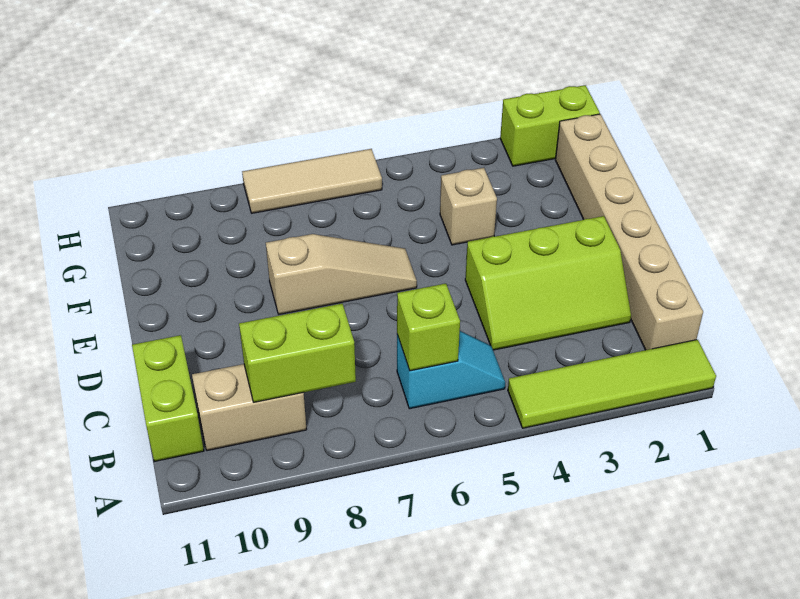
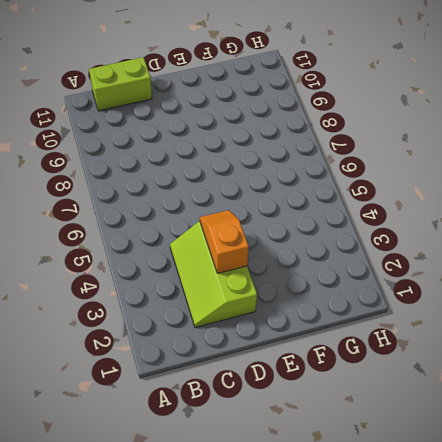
orange 1x2 slope [200,210,249,273] -> none
none -> lime 1x4 tile [508,340,716,428]
none -> tan 1x6 brick [555,114,703,350]
none -> cyan 1x2 slope [397,331,505,409]

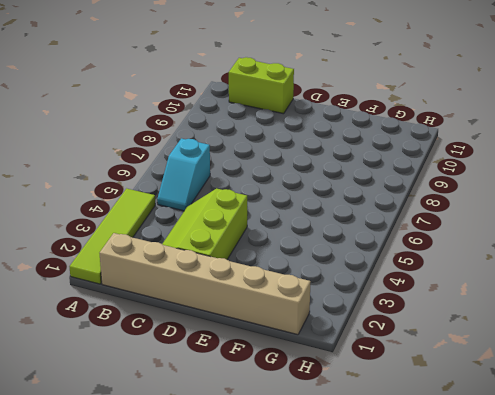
none -> tan 1x2 brick [192,364,307,451]
none -> tan 1x3 slope [266,234,417,314]
none -> tan 1x1 brick [440,168,497,245]

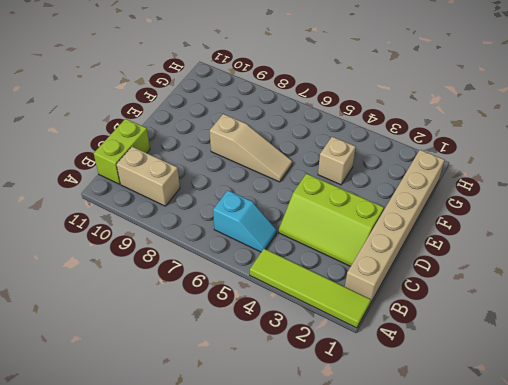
none -> lime 1x2 brick [500,85,600,166]
none -> tan 1x3 tile [242,149,382,213]
none -> lime 1x1 brick [397,284,460,371]

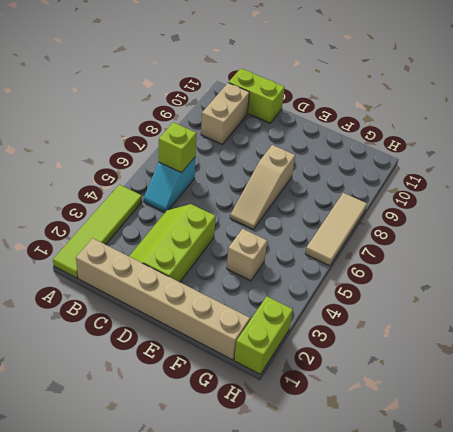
none -> lime 1x2 brick [239,304,356,402]

